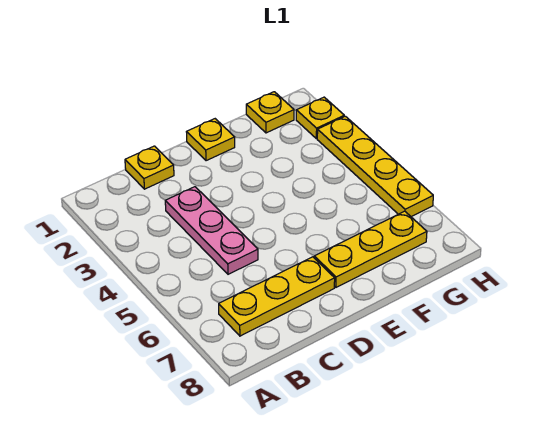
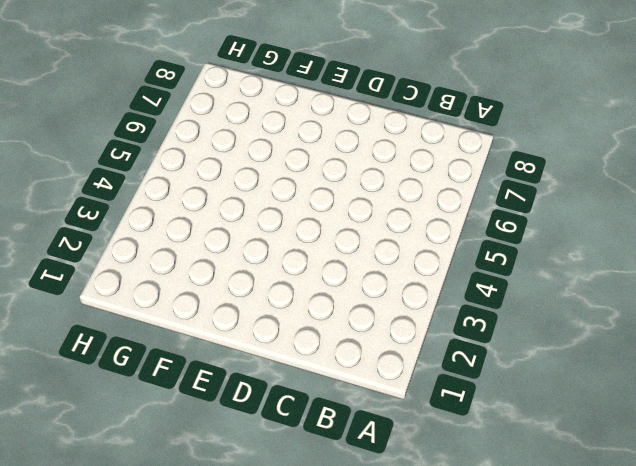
none -> yellow 1x3 plate [219,257,335,336]
none -> yellow 1x1 plate [125,146,174,189]

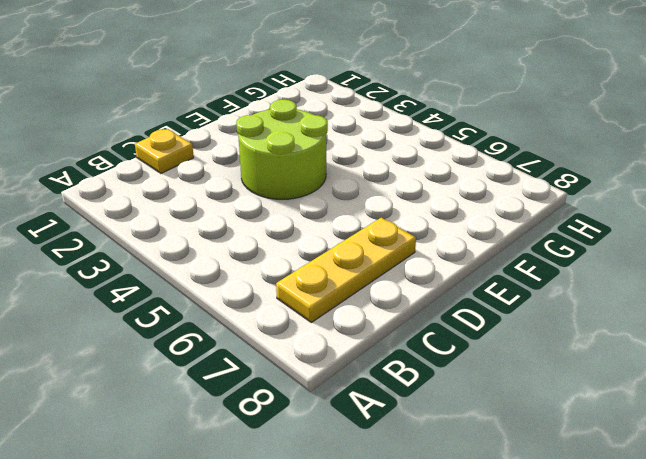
lime 2x2 round brick [236,100,328,199] -> none
none -> pink 1x3 plate [165,187,258,274]
none -> yellow 1x1 plate [187,119,235,161]

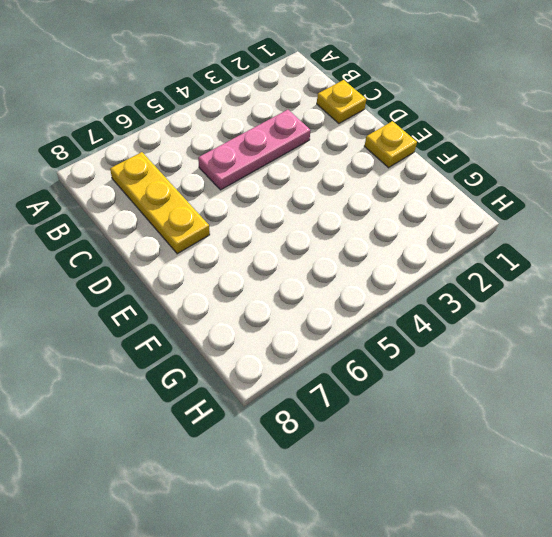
none -> yellow 1x3 plate [314,211,427,287]
none -> yellow 1x1 plate [246,92,294,133]

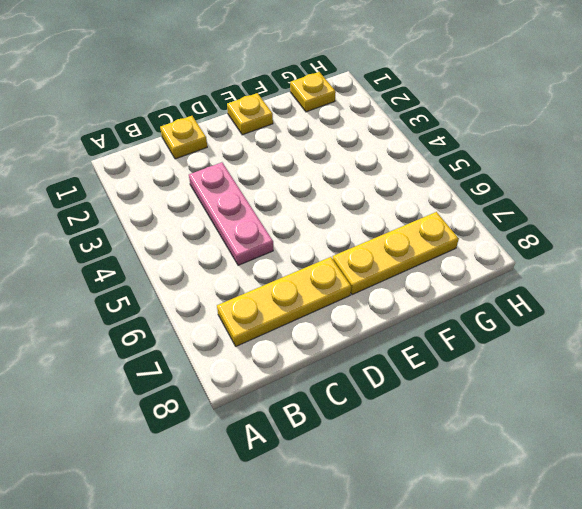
none -> yellow 1x1 plate [296,97,344,139]
none -> yellow 1x4 plate [317,116,433,217]

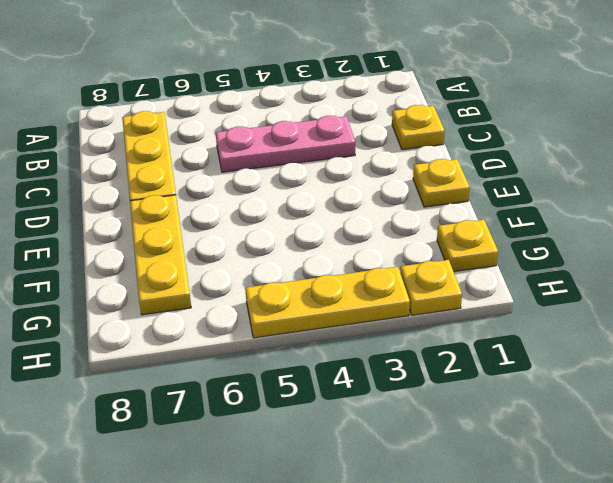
yellow 1x3 plate [245,267,410,338] -> yellow 1x4 plate [317,116,433,217]

